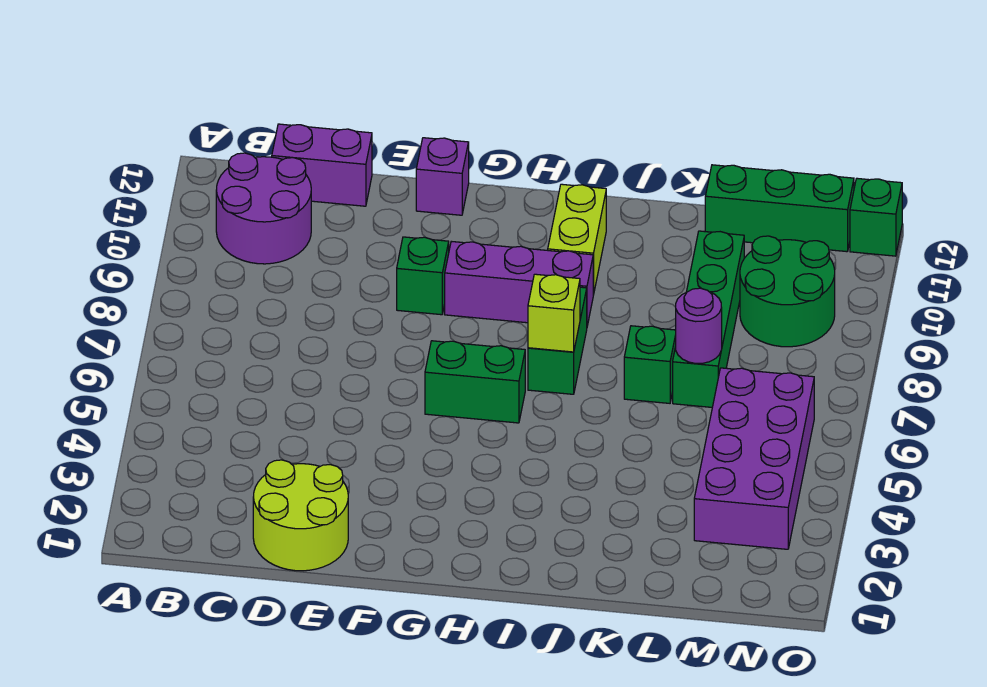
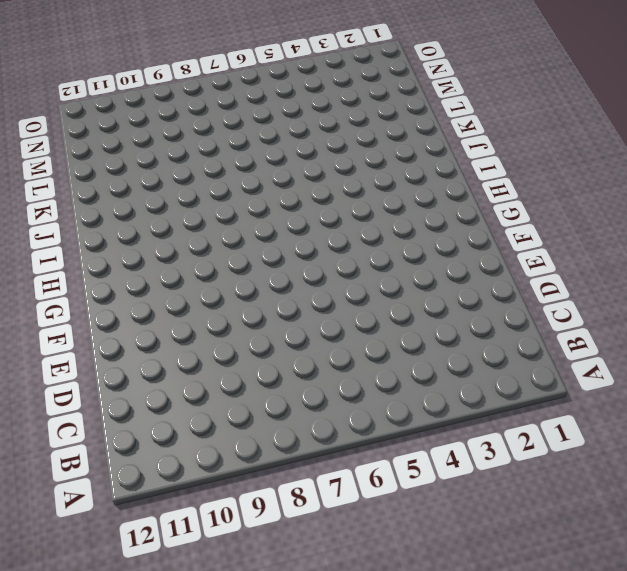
none -> purple 2x2 round brick [216,153,311,264]
none -> purple 1x2 brick [272,124,372,206]
none -> lime 2x2 round brick [253,460,348,571]

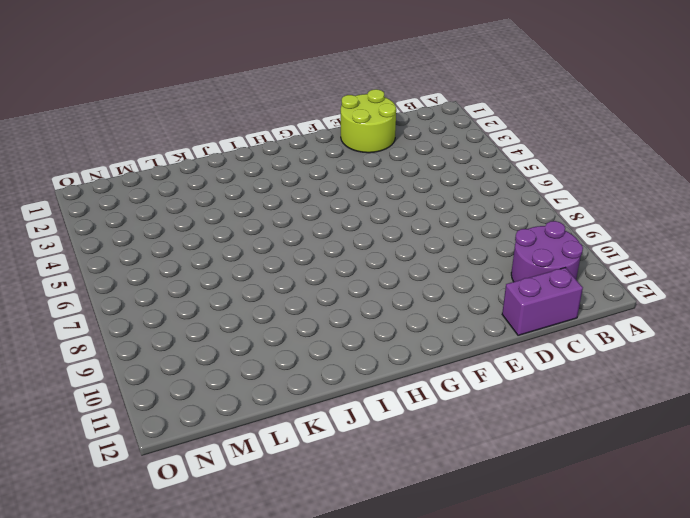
none -> green 1x1 brick [397,237,449,315]
none -> purple 1x1 brick [416,138,469,215]
none -> green 1x2 brick [425,341,525,423]

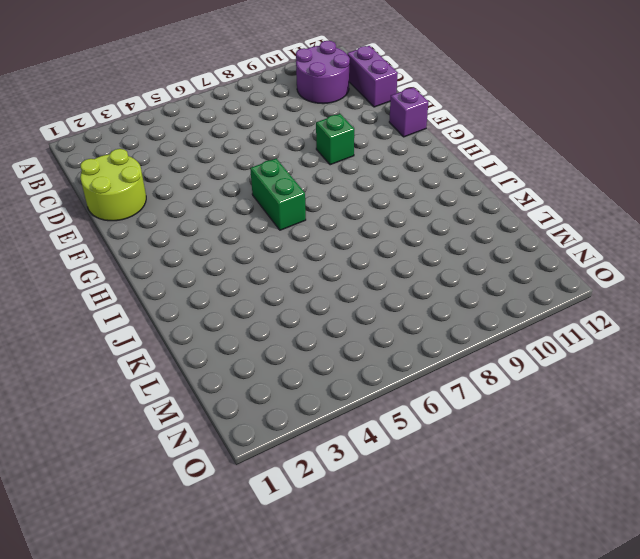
none -> purple 1x3 brick [445,241,593,326]
none -> green 1x2 brick [528,287,587,394]
none -> lime 1x2 brick [548,184,606,295]

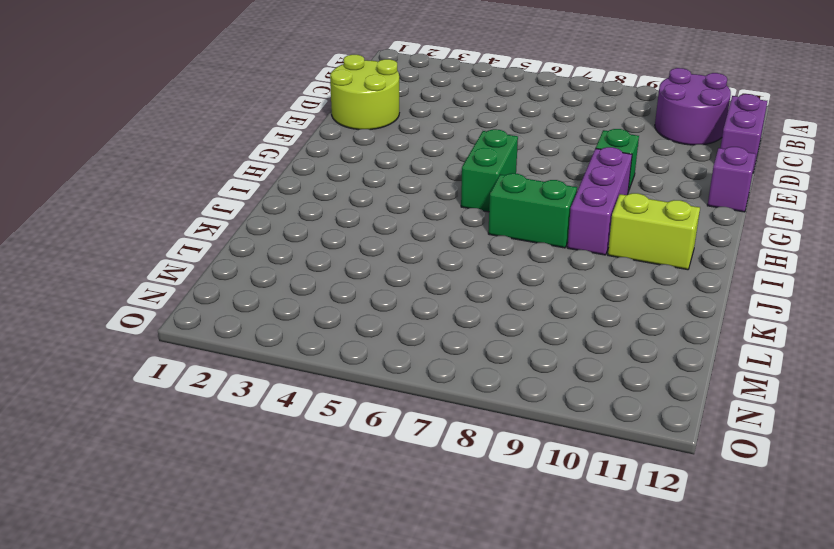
none -> green 1x1 brick [624,326,676,403]
none -> green 1x4 brick [673,231,744,407]
none -> green 1x3 brick [705,165,854,252]

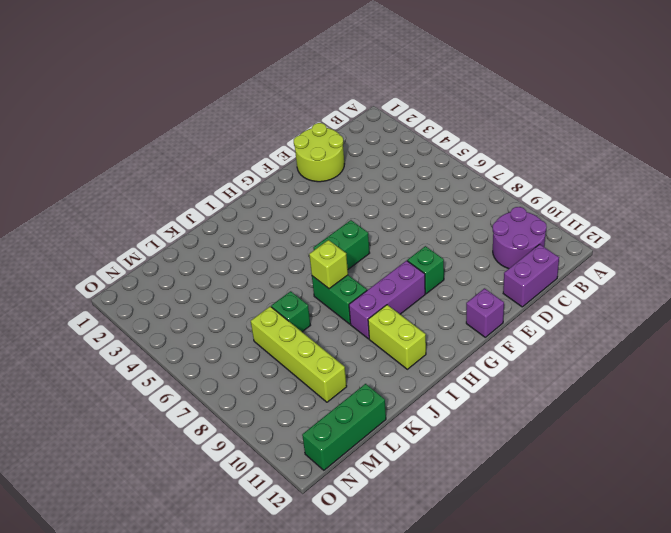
lime 1x4 brick [251,306,347,402] -> green 1x4 brick [673,231,744,407]
none -> purple 2x4 brick [694,368,814,549]
none -> green 2x2 round brick [740,236,835,347]
none -> green 1x1 brick [850,178,902,256]

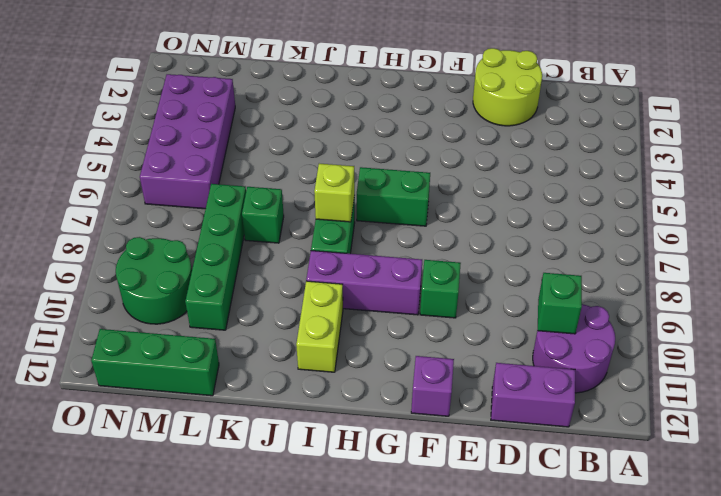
green 1x1 brick [538,273,582,334] -> green 1x1 brick moved to [850,178,902,256]
none -> purple 1x1 round brick [676,288,722,363]

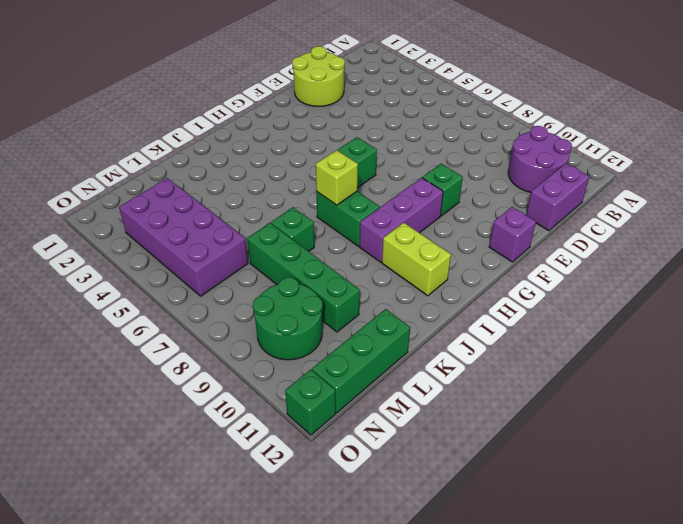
none -> purple 1x1 round brick [676,288,722,363]

